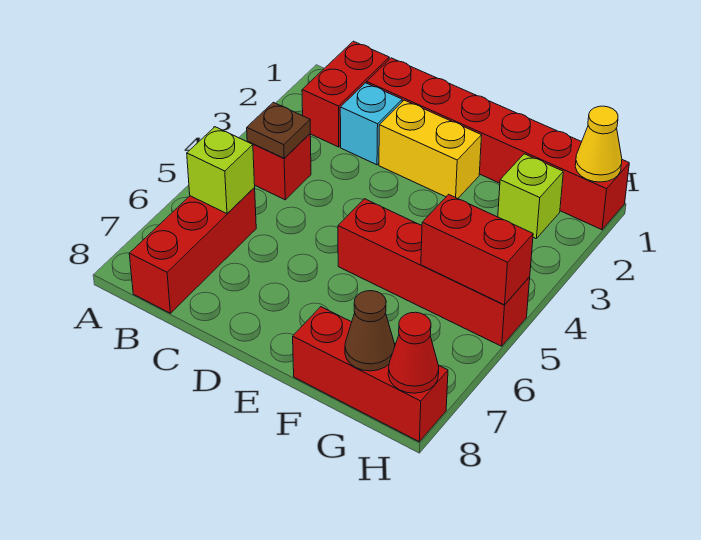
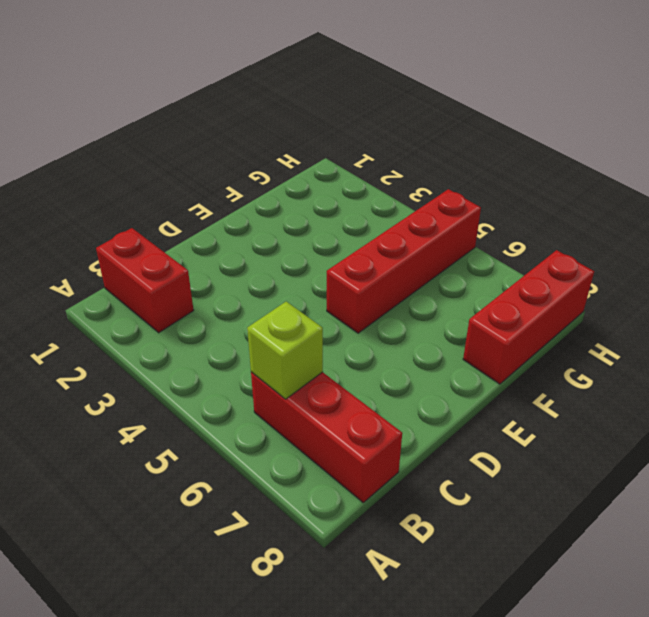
none -> red 1x1 brick [247,134,311,200]
none -> red 1x6 brick [367,58,629,230]
none -> cyan 1x1 brick [340,83,402,165]

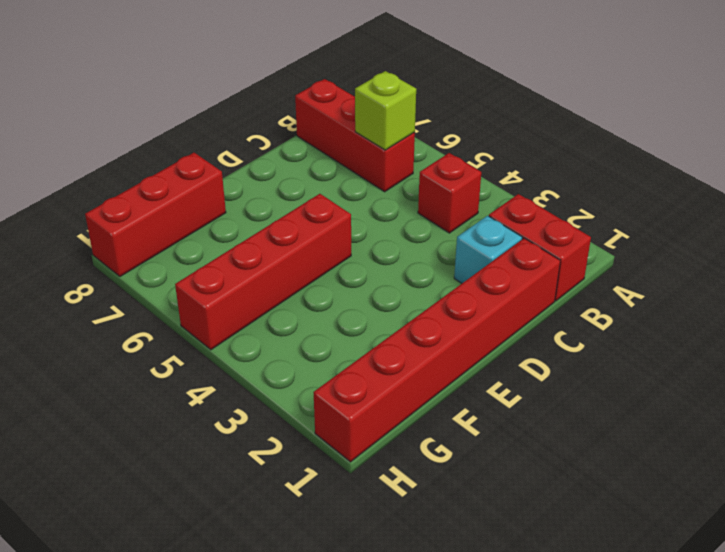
none -> yellow 1x2 brick [379,100,482,199]
none -> lime 1x1 brick [498,154,563,238]
none -> brown 1x1 plate [247,102,310,158]

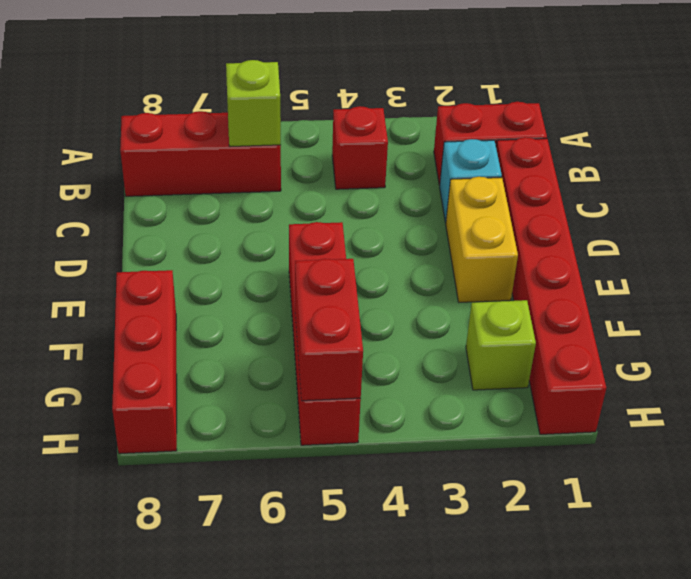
none -> brown 1x1 plate [247,102,310,158]
none -> brown 1x1 cone [345,291,395,371]
none -> yellow 1x1 cone [575,106,622,182]

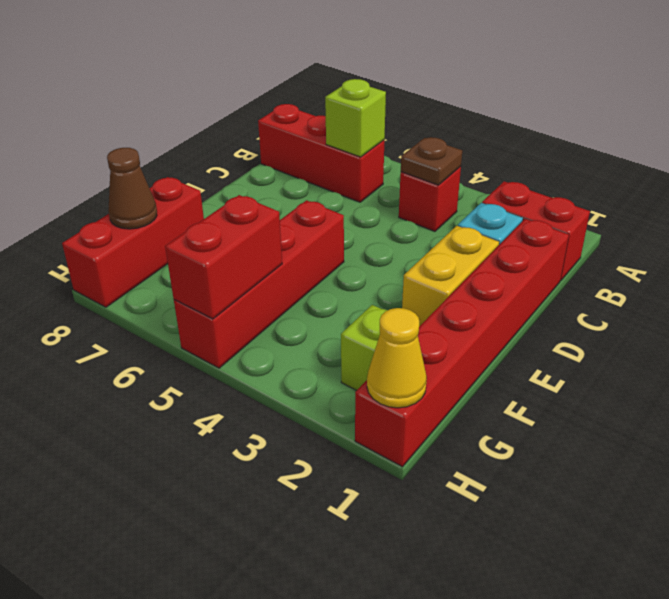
none -> red 1x1 cone [388,312,439,393]

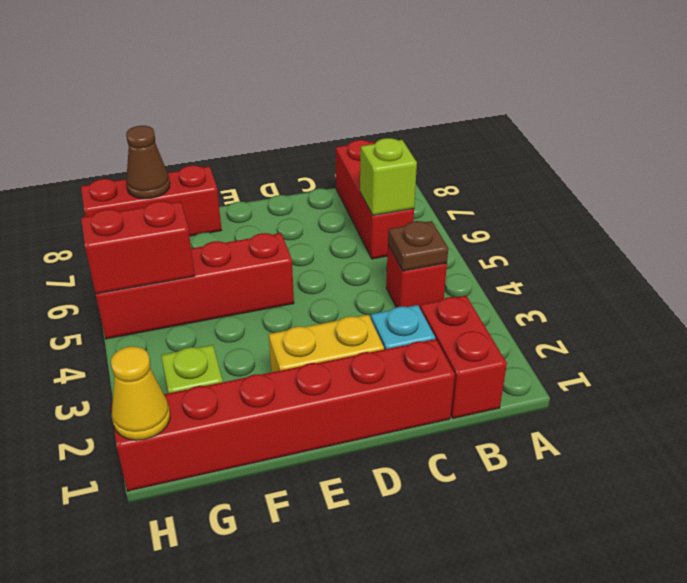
none -> red 1x1 cone [388,312,439,393]

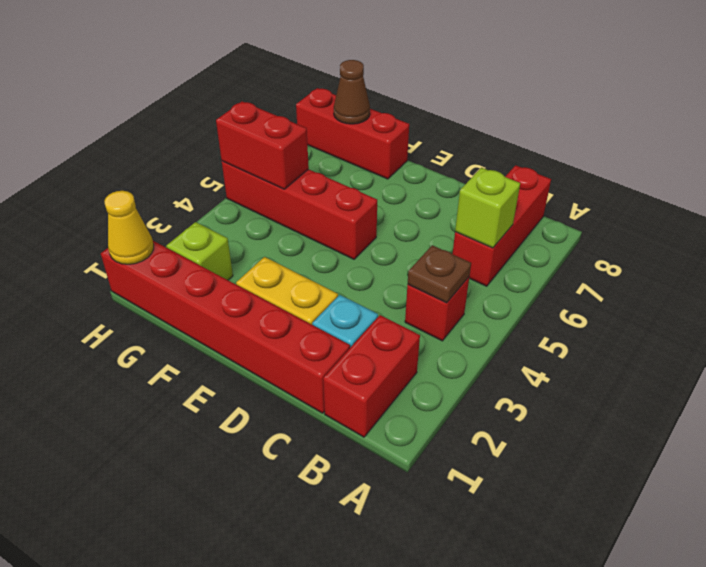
none -> red 1x1 cone [388,312,439,393]

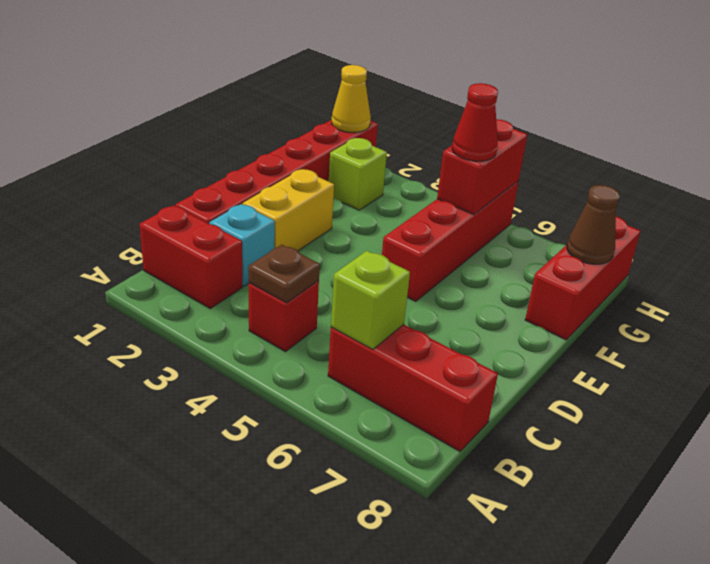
red 1x1 cone [452,83,498,161] -> red 1x1 cone moved to [388,312,439,393]

